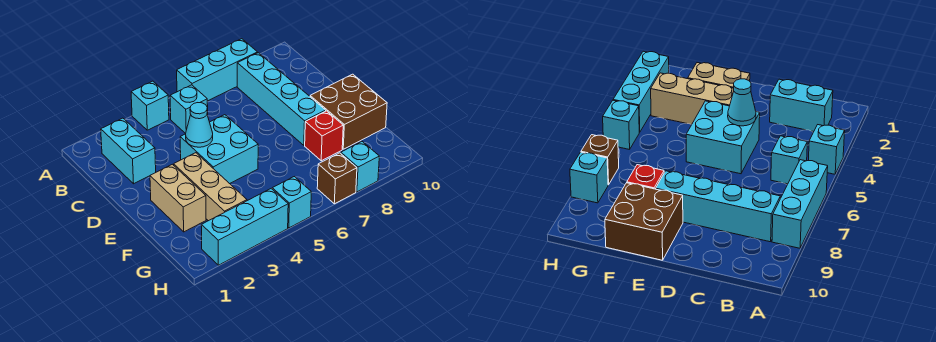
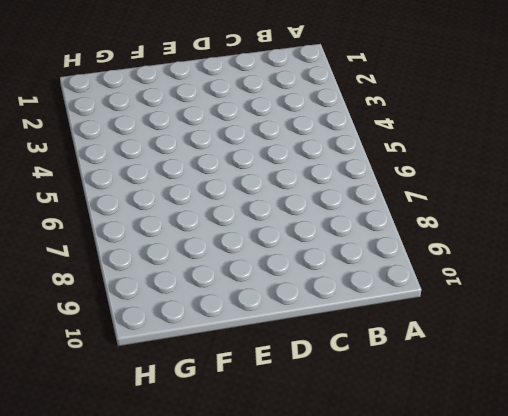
none -> cyan 1x1 brick [131,81,169,130]
none -> cyan 1x3 brick [177,39,258,101]
none -> cyan 1x2 brick [101,118,156,184]

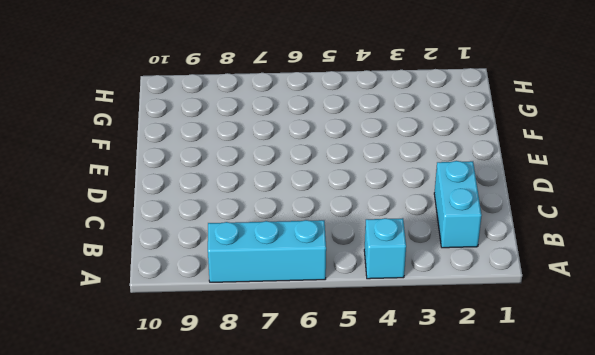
none -> cyan 1x1 brick [170,85,208,134]
none -> cyan 1x4 brick [237,53,326,145]
none -> cyan 2x2 brick [180,115,258,184]

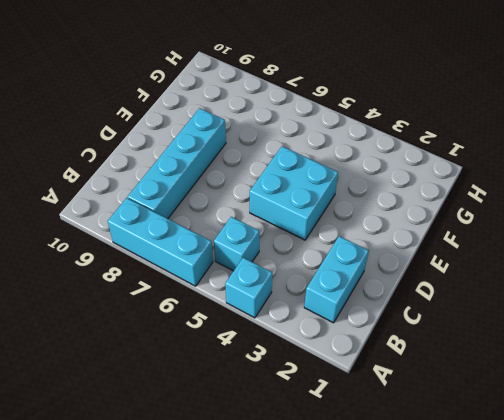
none -> tan 1x2 brick [150,164,206,232]
none -> tan 1x3 brick [174,153,247,221]
none -> brown 2x2 brick [310,74,387,149]

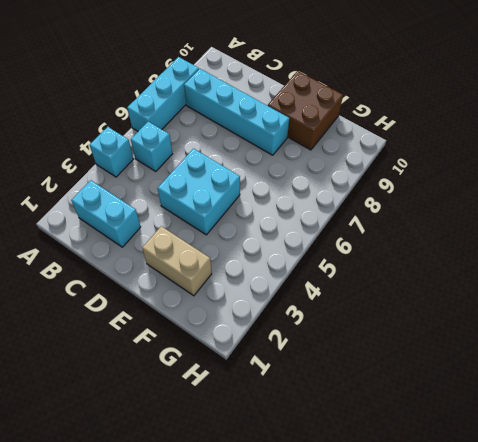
none -> tan 1x3 brick [174,153,247,221]
none -> red 1x1 brick [305,111,343,161]
none -> cyan 1x3 brick [201,189,288,265]

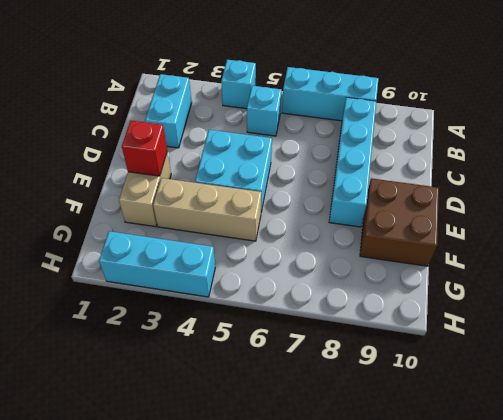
red 1x1 brick [122,121,167,176] -> red 1x1 brick moved to [305,111,343,161]
tan 1x3 brick [153,178,262,241] -> tan 1x3 brick turned to [174,153,247,221]
none -> cyan 1x1 brick [272,177,311,228]
none -> brown 1x1 brick [317,153,357,204]
none -> cyan 1x1 brick [341,142,379,192]

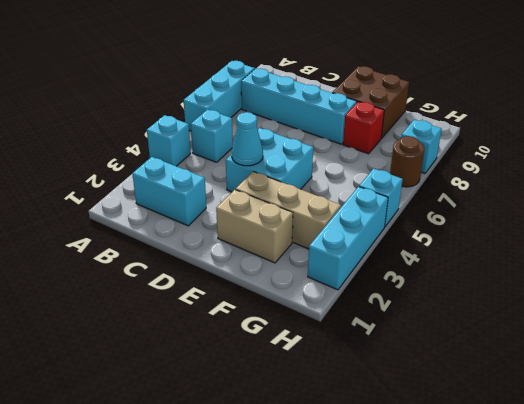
brown 1x1 round brick [390,136,424,187] -> brown 1x1 brick [317,153,357,204]

